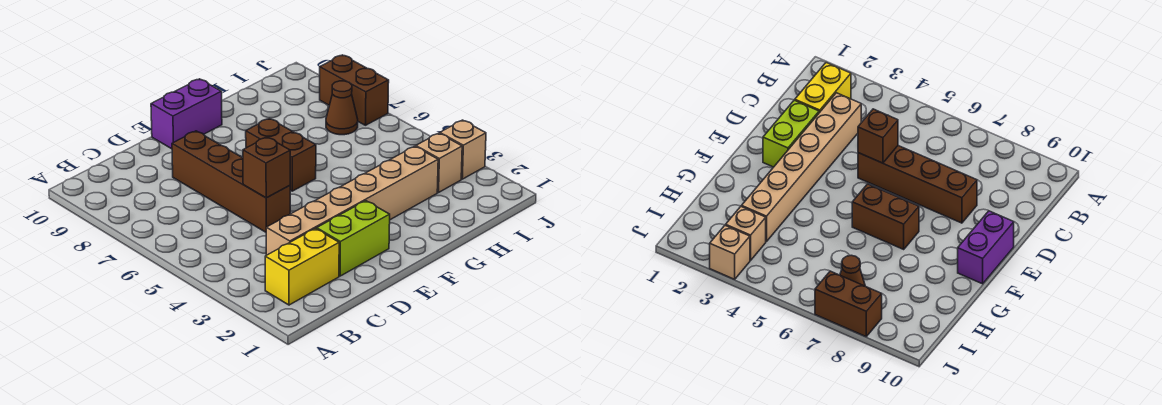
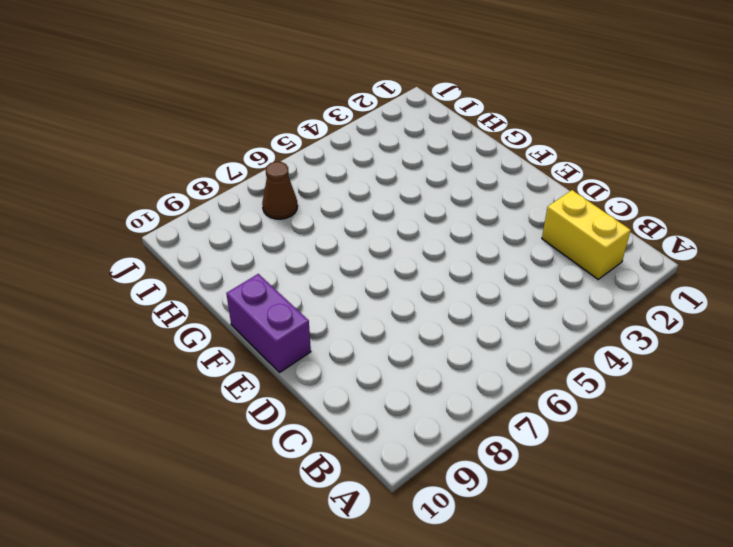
none -> tan 1x6 brick [266,146,438,255]
none -> lime 1x2 brick [317,201,390,276]

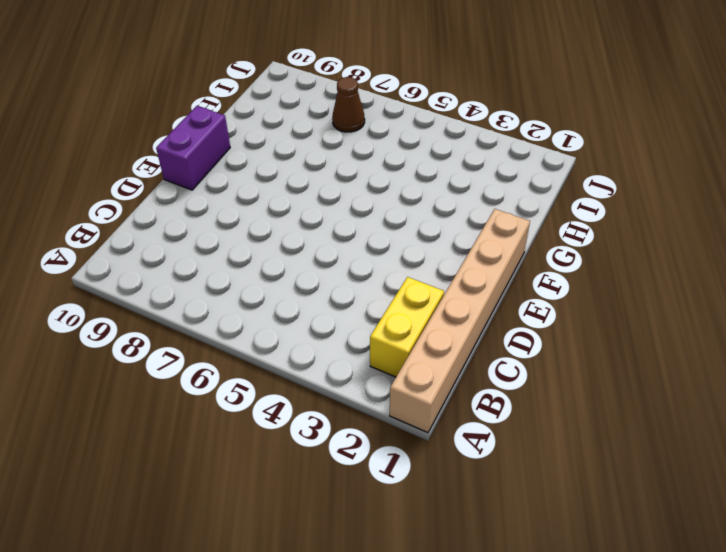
tan 1x6 brick [390,209,530,433] -> tan 1x6 brick moved to [266,146,438,255]
none -> lime 1x2 brick [317,201,390,276]
none -> brown 1x4 brick [172,131,290,232]

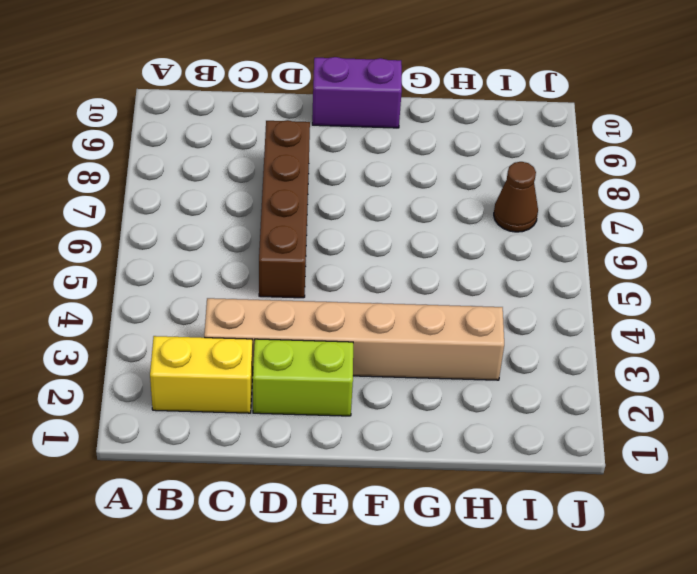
none -> brown 1x2 brick [246,118,316,191]
none -> tan 1x1 brick [416,133,462,193]

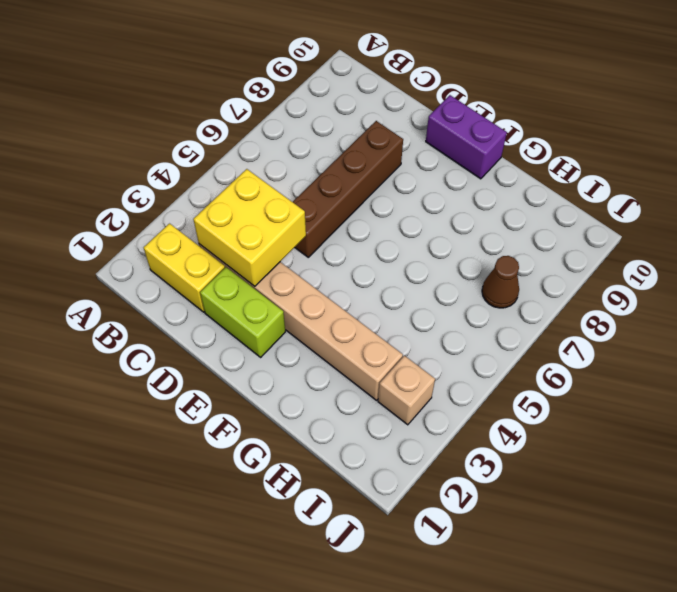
yellow 2x2 brick [193,169,306,286] -> none
none -> brown 1x2 brick [246,118,316,191]
none -> tan 1x1 brick [440,120,486,179]

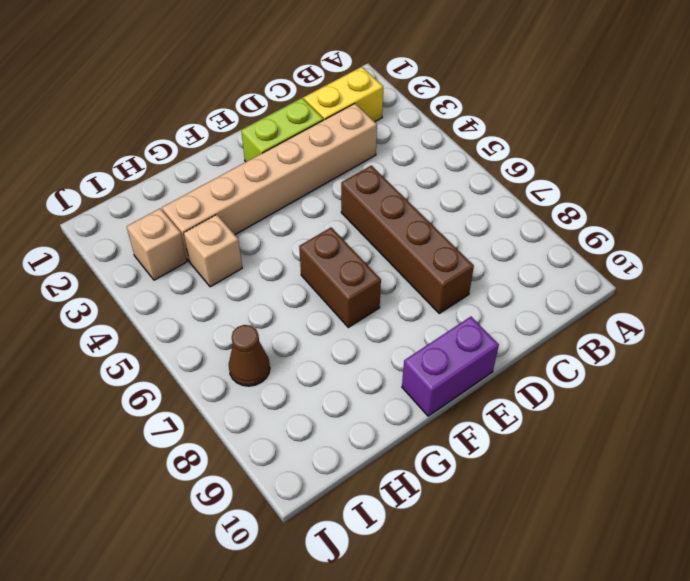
tan 1x1 brick [184,215,242,287] -> tan 1x1 brick moved to [440,120,486,179]
none -> brown 1x2 brick [320,55,389,125]
none -> brown 1x1 brick [243,137,290,198]

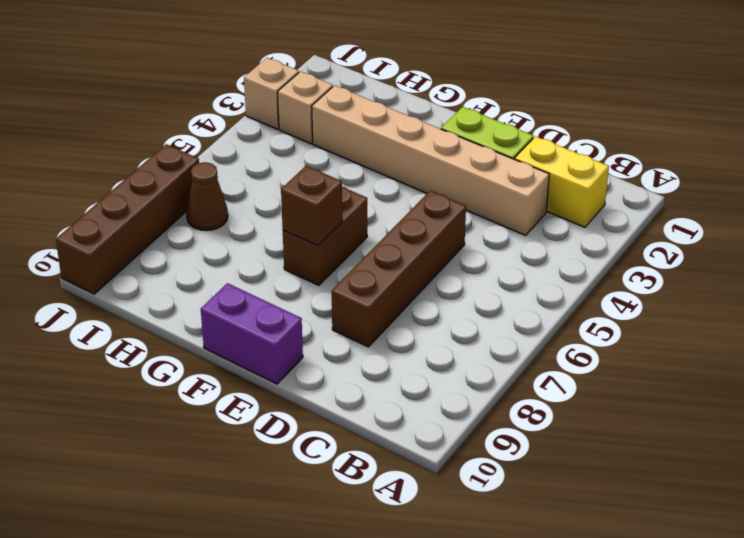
brown 1x1 brick [281,166,342,246] -> brown 1x1 brick moved to [243,137,290,198]
brown 1x4 brick [56,144,199,294] -> brown 1x2 brick [320,55,389,125]

